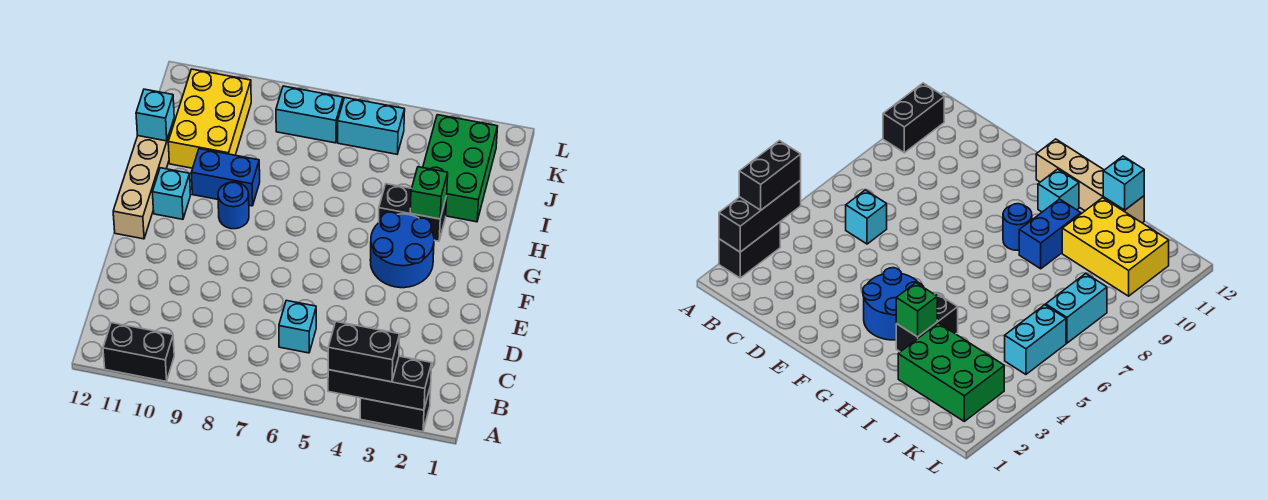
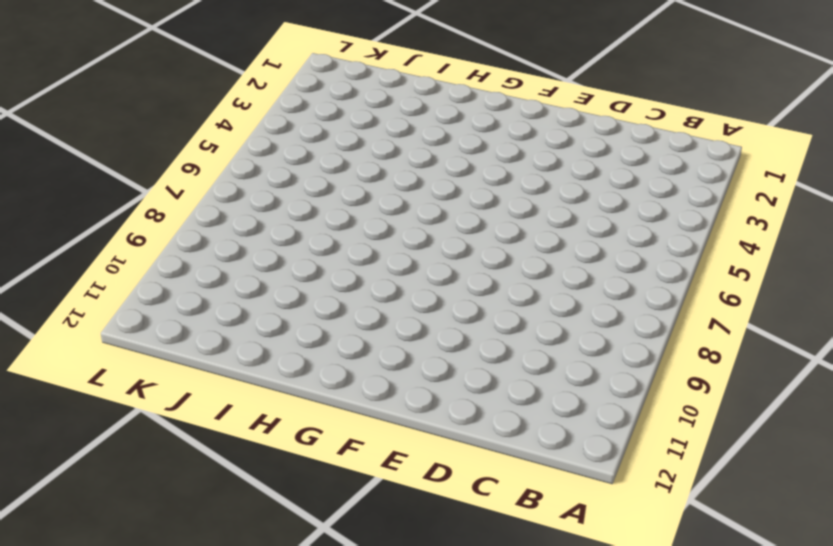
none -> black 1x2 brick [360,386,431,432]
none -> black 1x2 brick [103,323,174,381]
none -> cyan 1x1 brick [279,300,316,353]

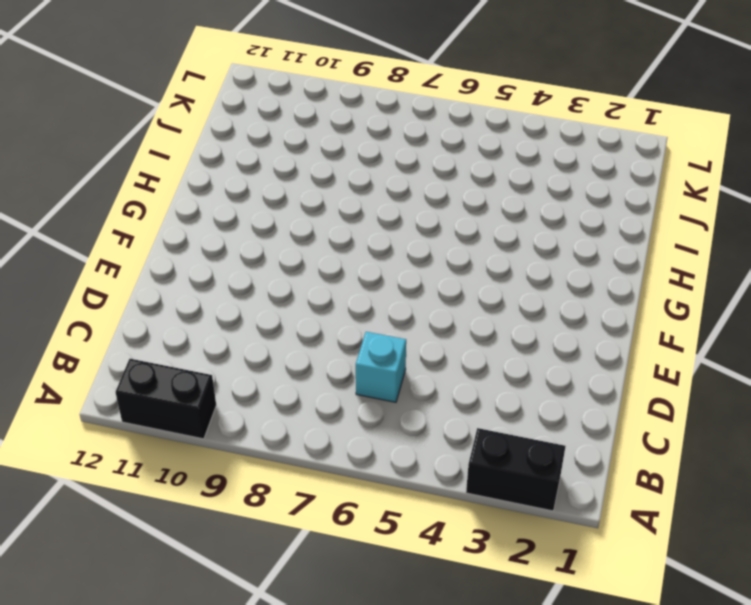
none -> blue 2x2 round brick [370,212,434,288]
none -> tan 1x4 brick [113,120,175,239]
none -> blue 1x1 round brick [218,182,249,229]

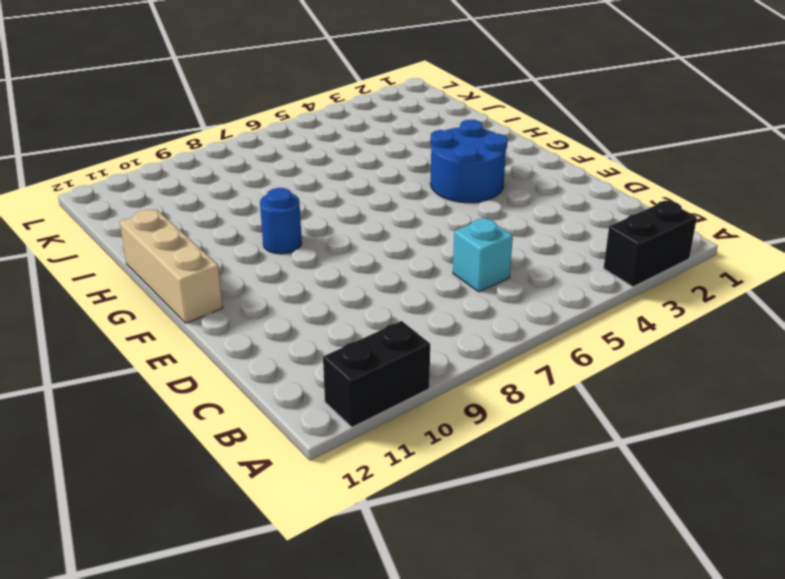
tan 1x3 brick [120,209,223,323] -> tan 1x4 brick [113,120,175,239]
none -> cyan 1x1 brick [152,168,191,219]
none -> black 1x2 brick [379,184,447,241]
none -> blue 1x2 brick [191,149,260,206]

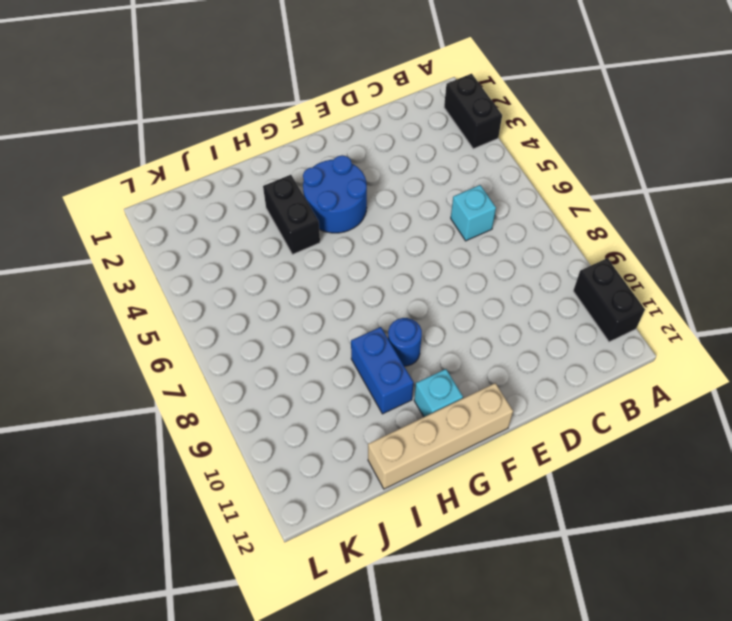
none -> green 2x3 brick [423,115,498,222]
none -> yellow 2x3 brick [168,69,251,168]
none -> cyan 1x2 brick [338,98,405,154]

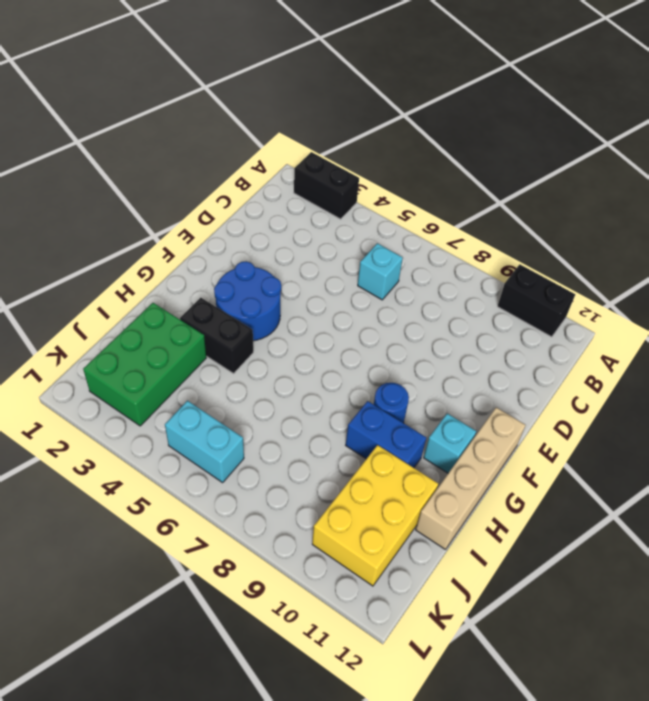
none -> cyan 1x2 brick [276,86,343,143]
none -> black 1x3 brick [328,356,432,410]
none -> green 1x1 brick [410,167,448,219]

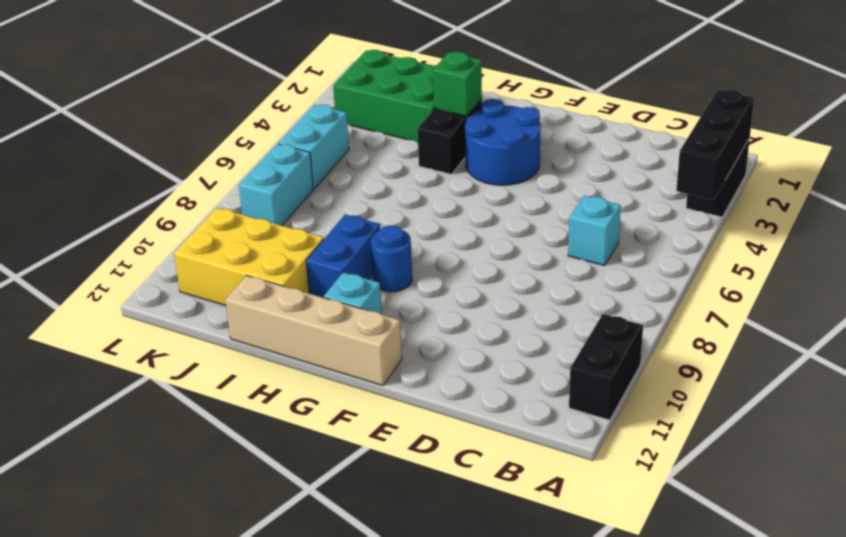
none -> cyan 1x1 brick [136,89,174,141]
none -> black 1x2 brick [328,321,400,382]

